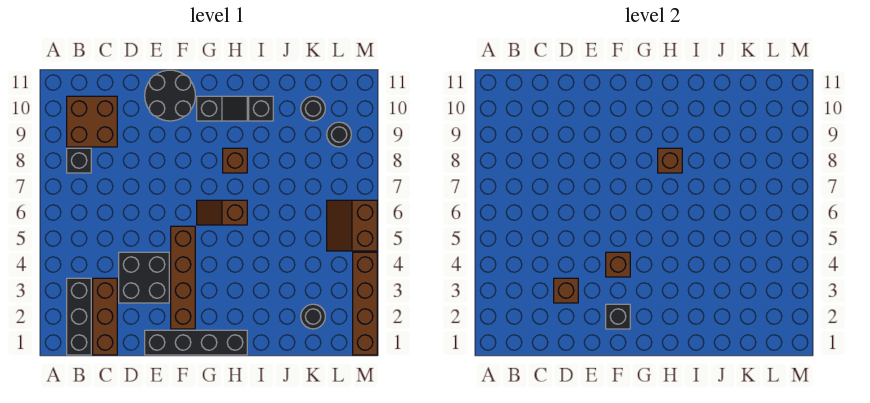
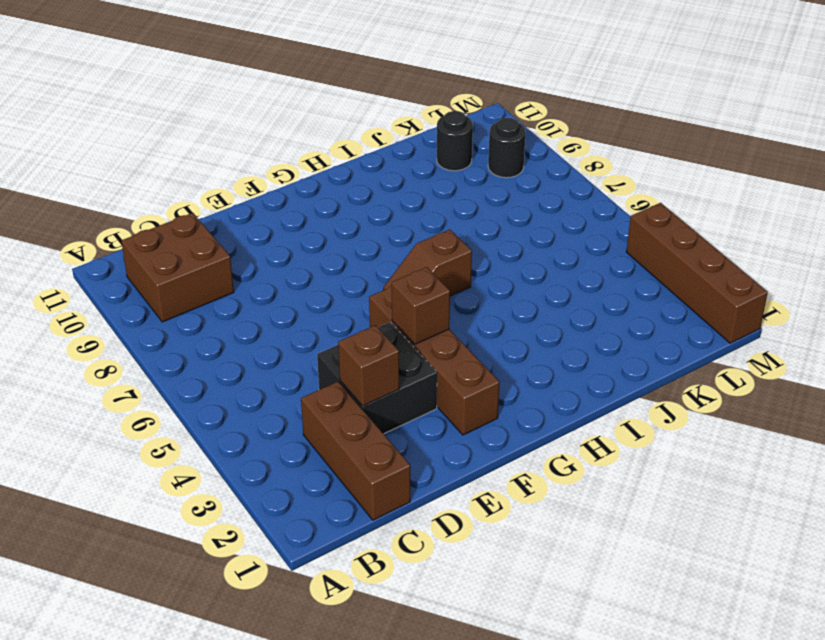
none -> black 1x3 brick [67,278,91,355]
none -> black 1x1 brick [67,148,91,173]
none -> black 1x4 brick [145,330,247,355]

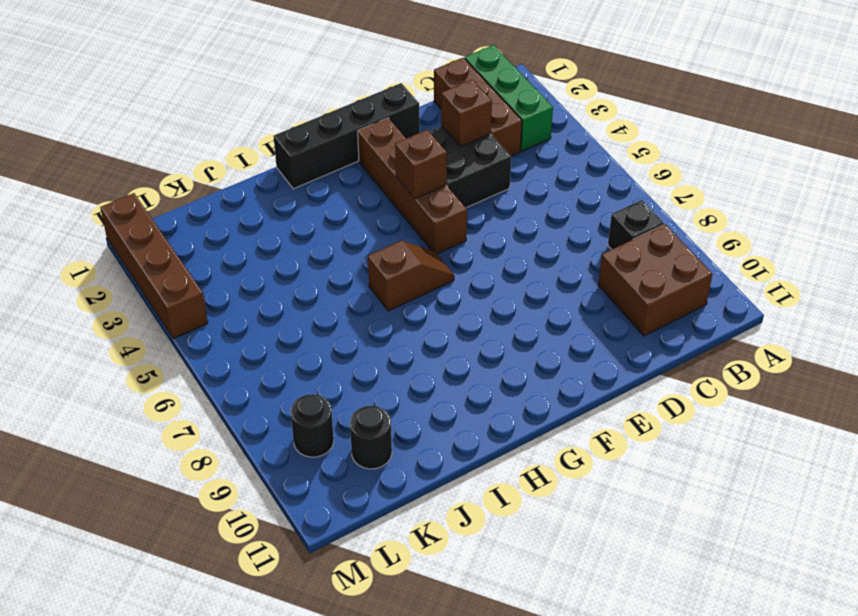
green 1x3 brick [465,45,553,151] -> black 1x3 brick [67,278,91,355]
none -> black 2x2 round brick [145,70,195,121]
none -> black 1x2 slope [197,96,247,121]
none -> brown 1x1 brick [223,148,247,173]

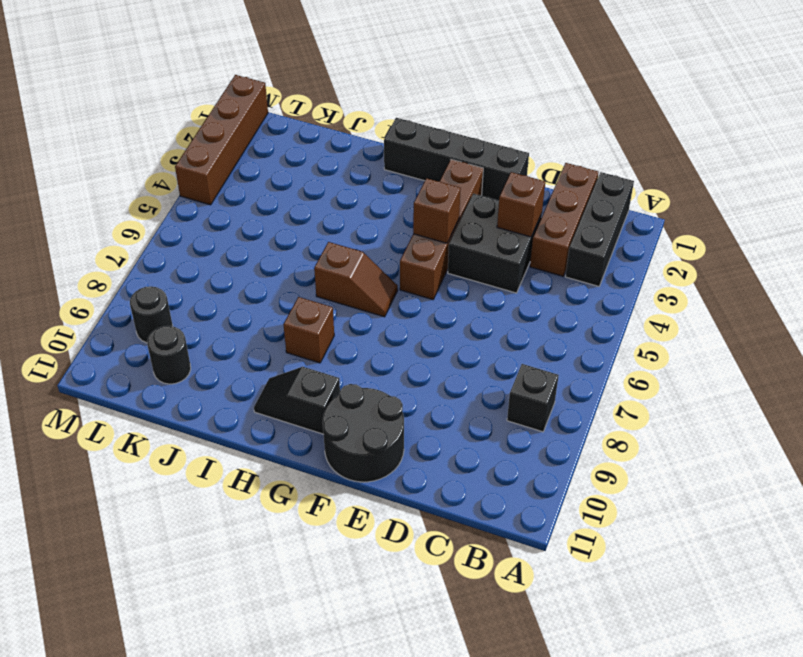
none -> brown 2x2 brick [67,96,117,147]
none -> black 1x1 brick [249,96,273,121]
none -> black 1x1 round brick [301,304,325,329]

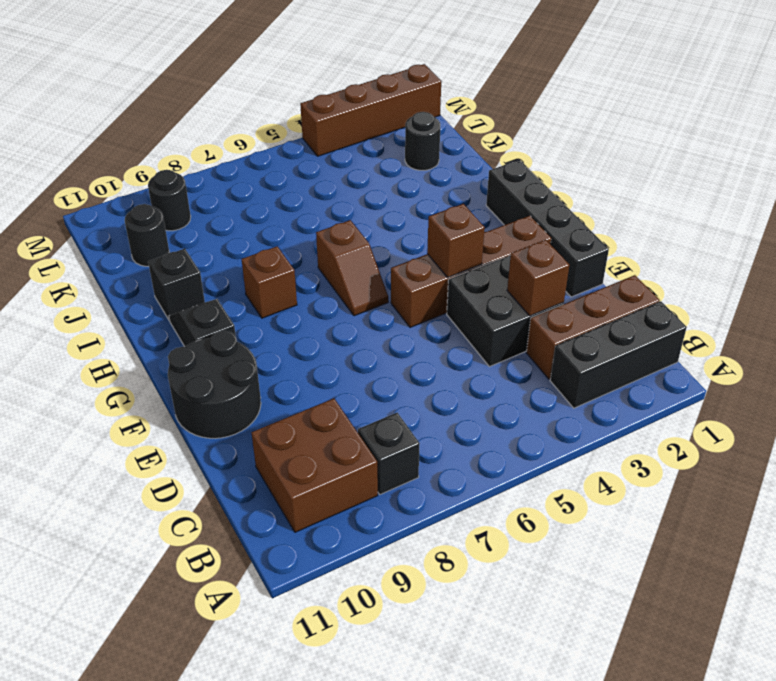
none -> brown 2x2 slope [327,200,377,251]
none -> black 1x1 brick [606,304,630,329]
none -> brown 1x1 brick [658,148,682,173]

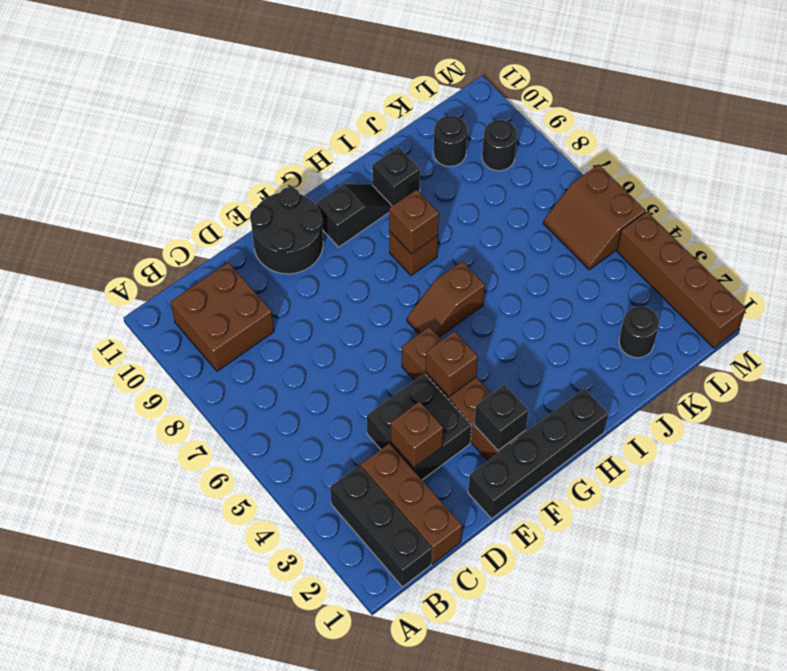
none -> black 1x1 brick [67,148,91,173]

